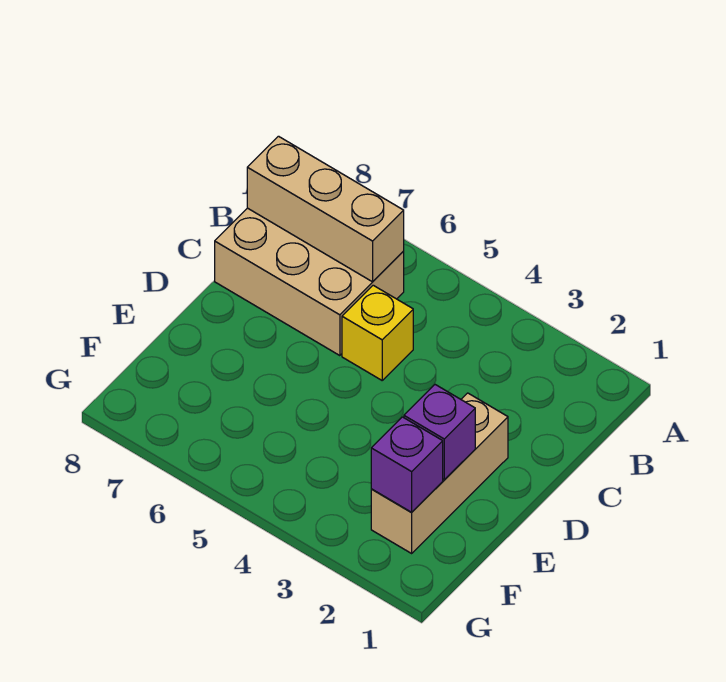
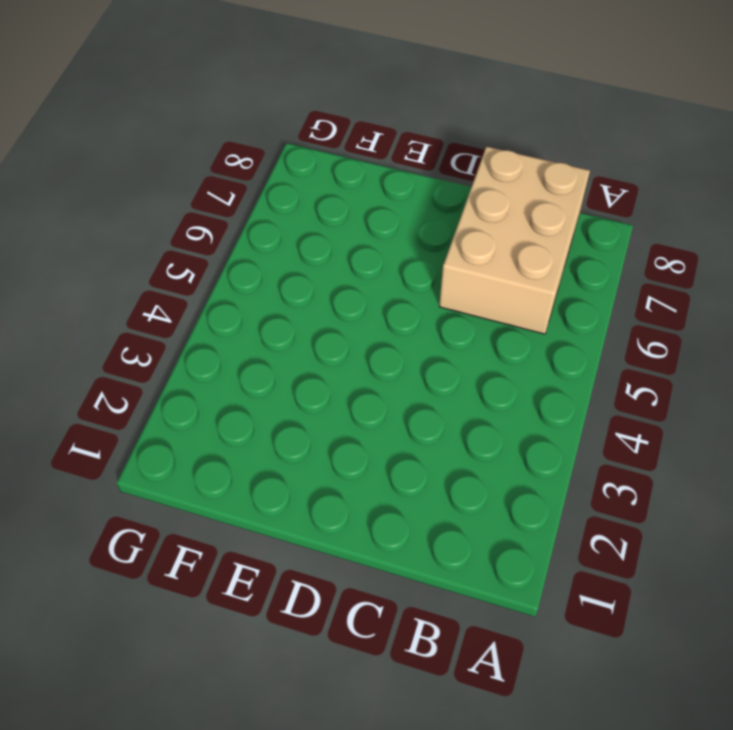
none -> yellow 1x1 brick [342,285,413,380]
none -> tan 1x3 brick [371,393,508,553]

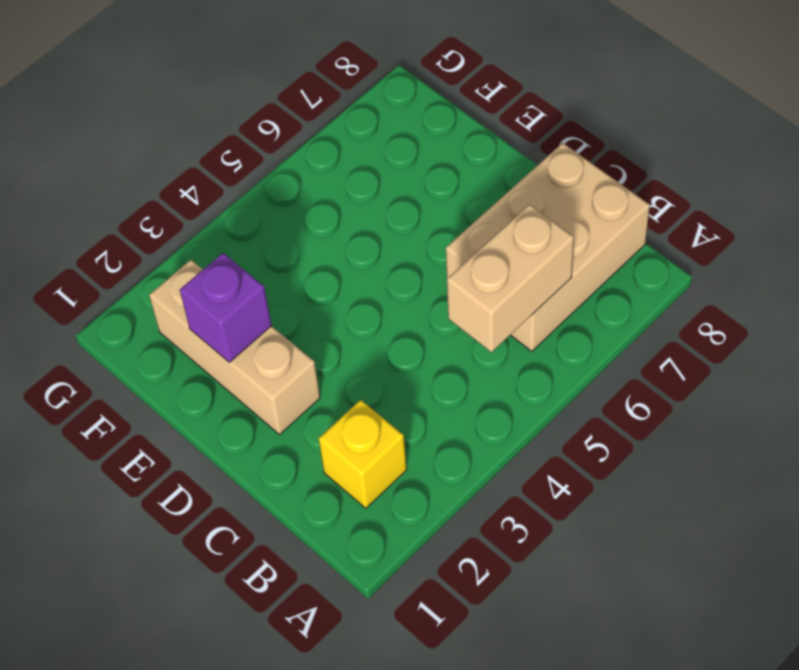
yellow 1x1 brick [319,400,407,508] -> yellow 1x1 brick moved to [342,285,413,380]
tan 1x2 brick [447,204,574,352] -> tan 1x3 brick [247,136,404,282]
none -> purple 1x1 brick [371,417,443,512]

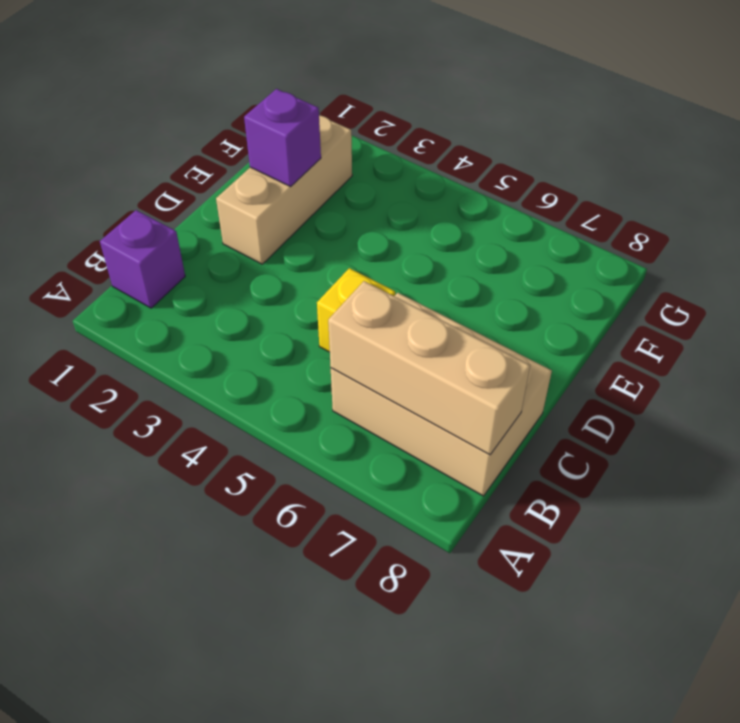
purple 1x1 brick [100,210,185,308] -> purple 1x1 brick moved to [371,417,443,512]

